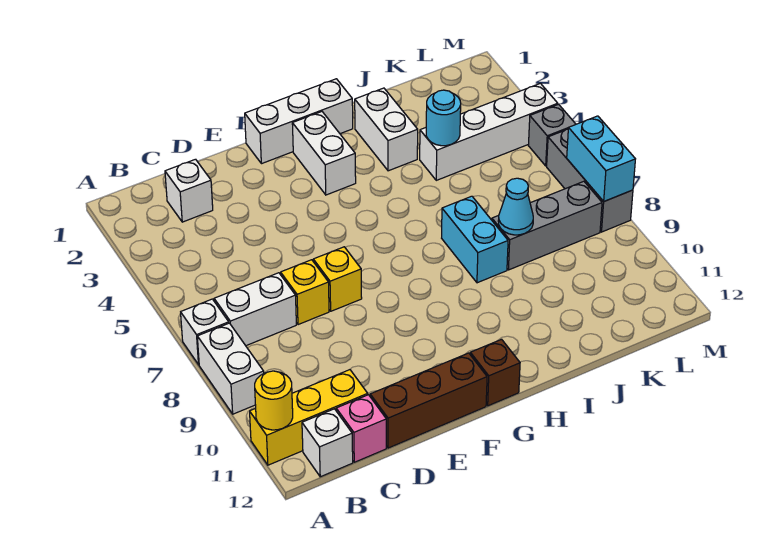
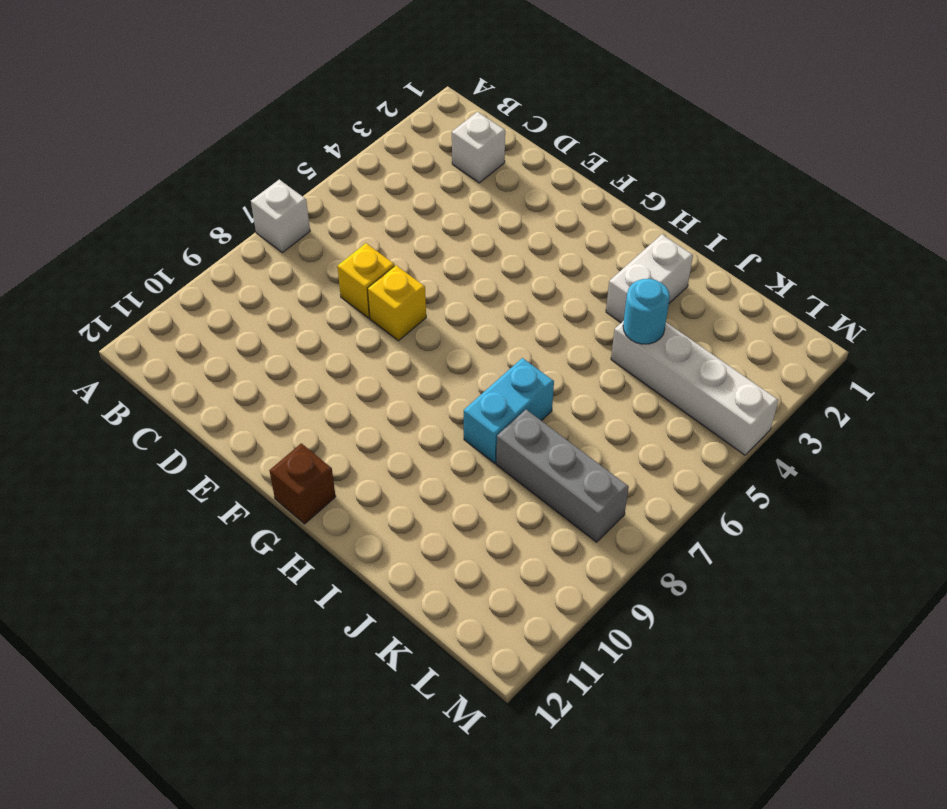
none -> white 1x2 brick [197,323,264,414]
none -> yellow 1x3 brick [250,370,368,465]
none -> white 1x2 brick [214,273,296,346]

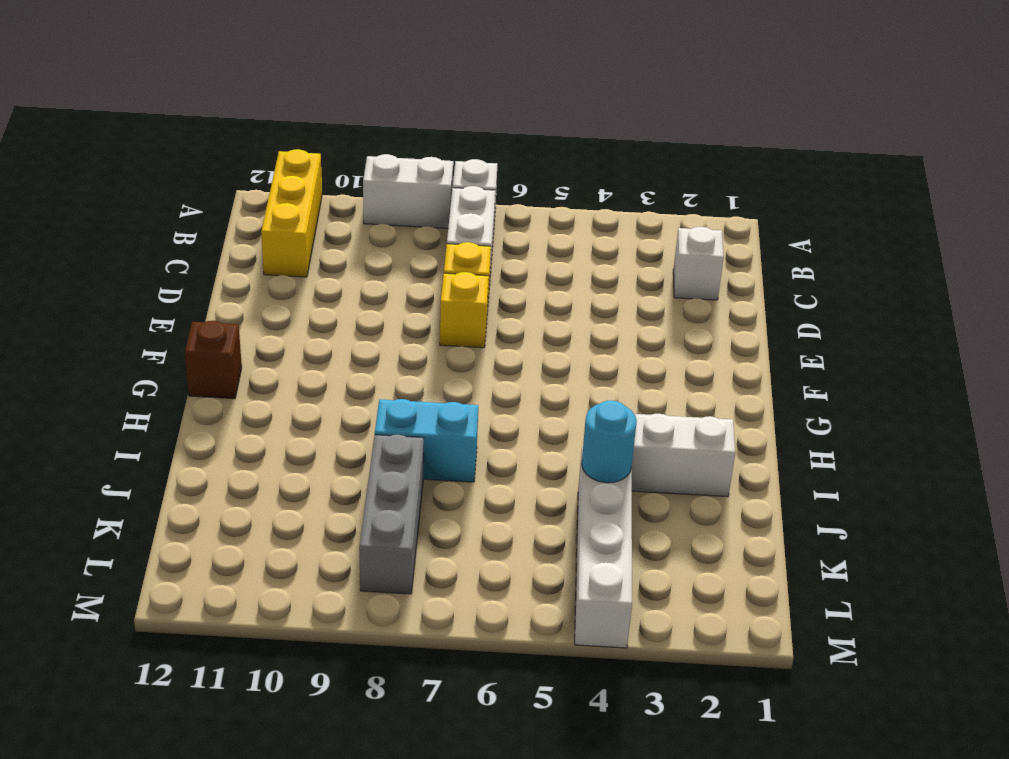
none -> white 1x1 brick [302,409,353,477]
none -> pink 1x1 brick [336,395,386,462]
none -> brown 1x3 brick [370,353,487,448]

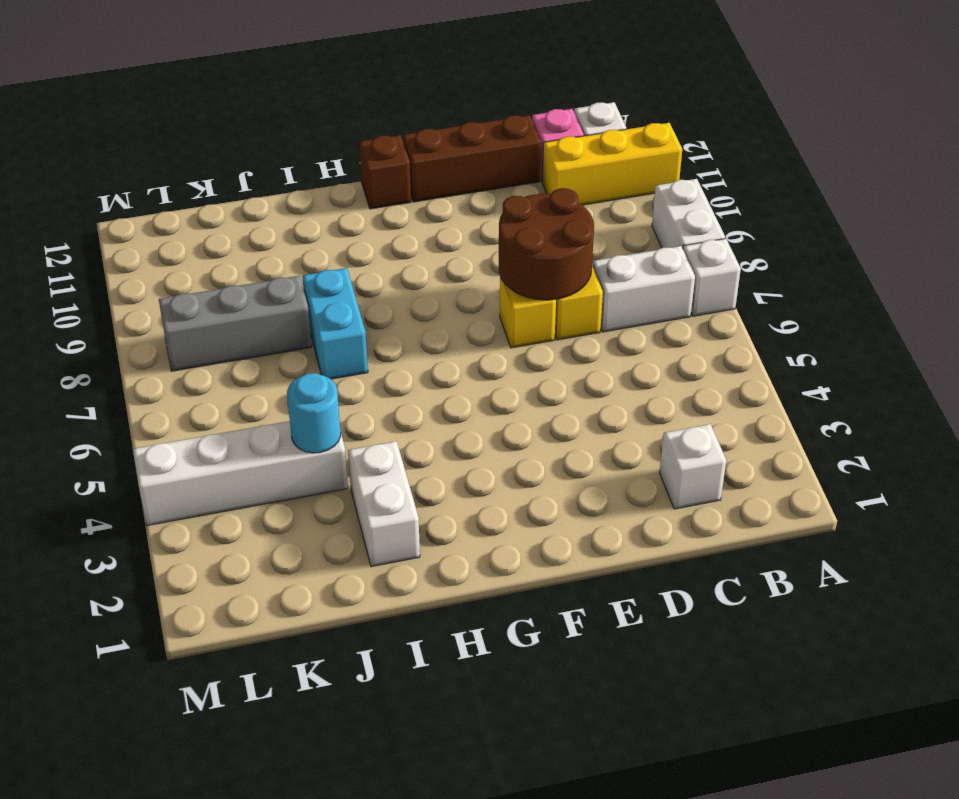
brown 2x2 round brick [499,188,594,300] -> none
none -> white 1x3 brick [245,79,353,164]
none -> white 1x2 brick [292,112,356,195]
none -> grey 1x1 brick [528,104,576,166]

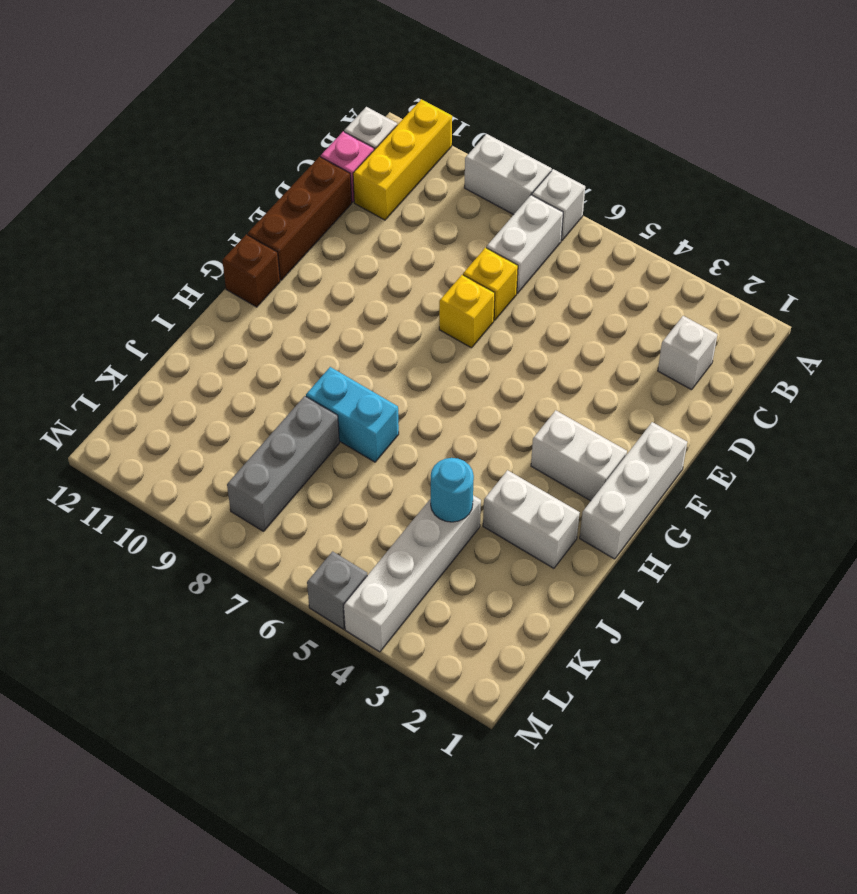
none -> grey 1x3 brick [547,129,633,232]
none -> yellow 1x1 round brick [255,371,293,430]
none -> cyan 1x1 cone [498,178,533,235]

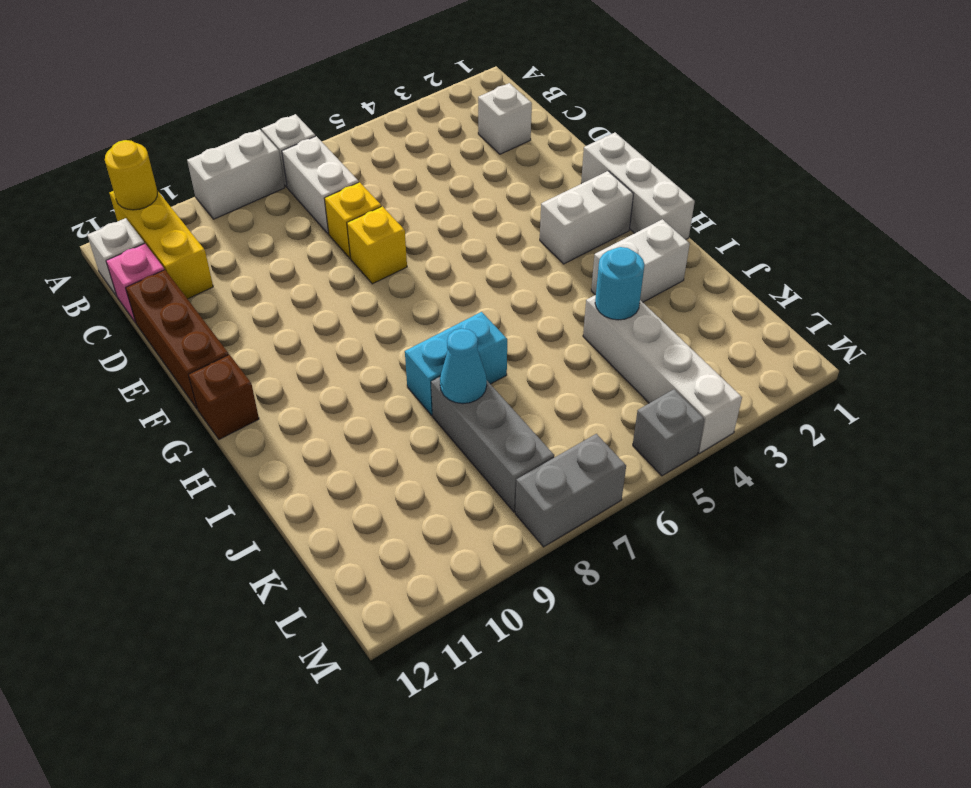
grey 1x2 brick [515,434,626,547] -> grey 1x3 brick [547,129,633,232]
none -> cyan 1x2 brick [567,116,635,201]

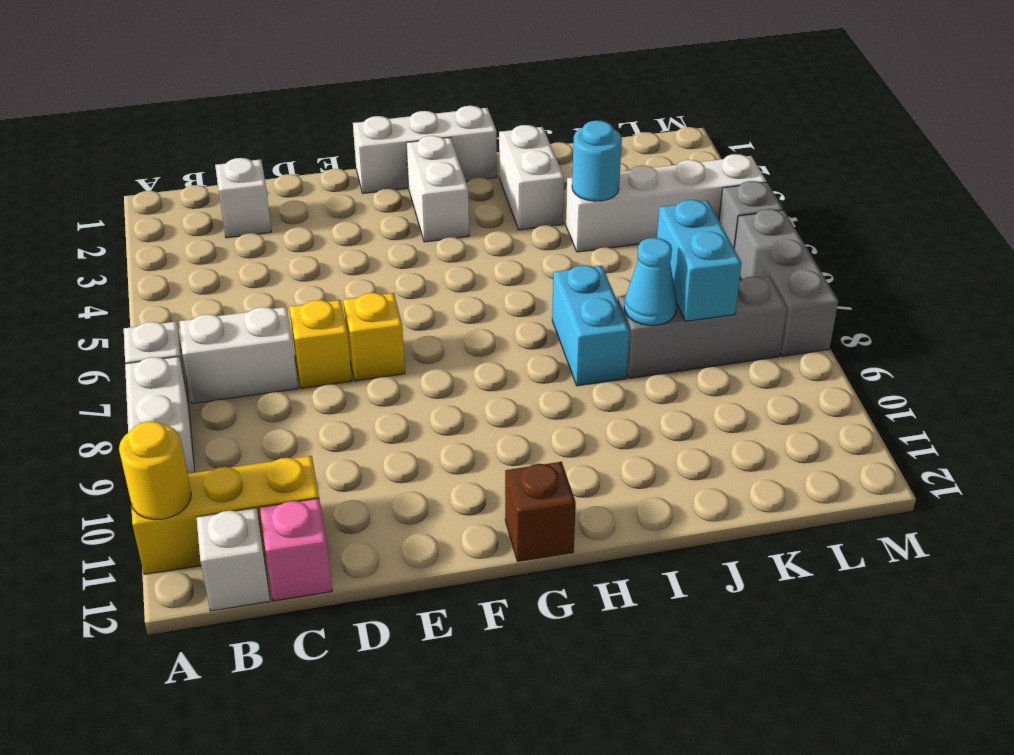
cyan 1x2 brick [657,200,742,321] -> cyan 1x2 brick moved to [567,116,635,201]
none -> brown 1x3 brick [370,353,487,448]

